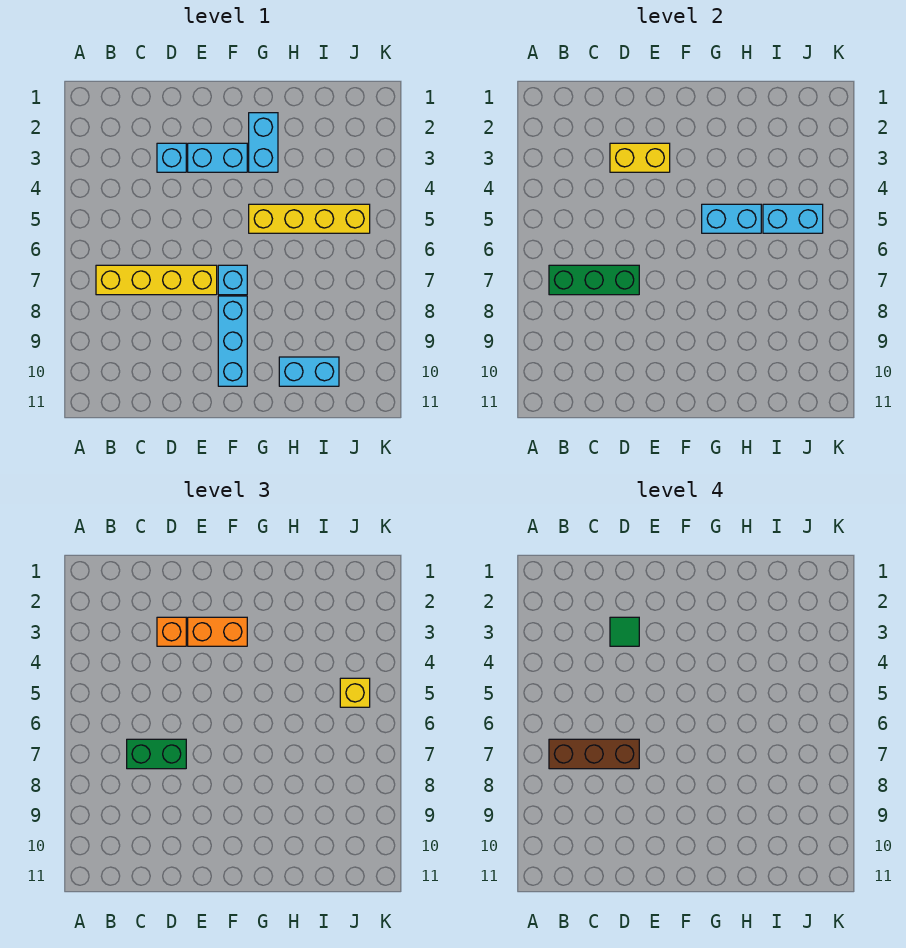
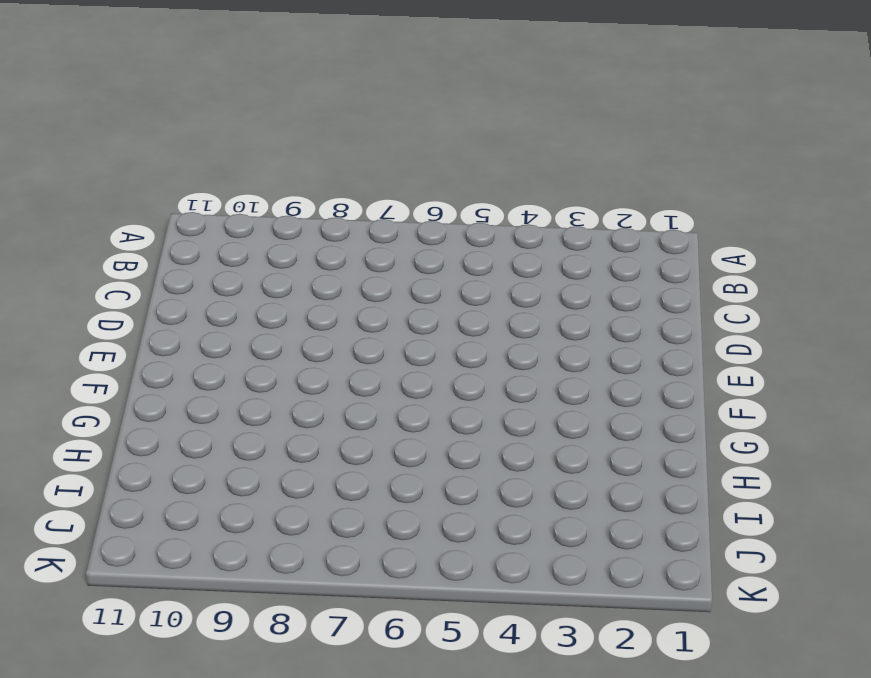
none -> yellow 1x4 brick [96,265,217,295]
none -> cyan 1x1 brick [157,143,186,172]
none -> cyan 1x2 brick [188,143,247,172]

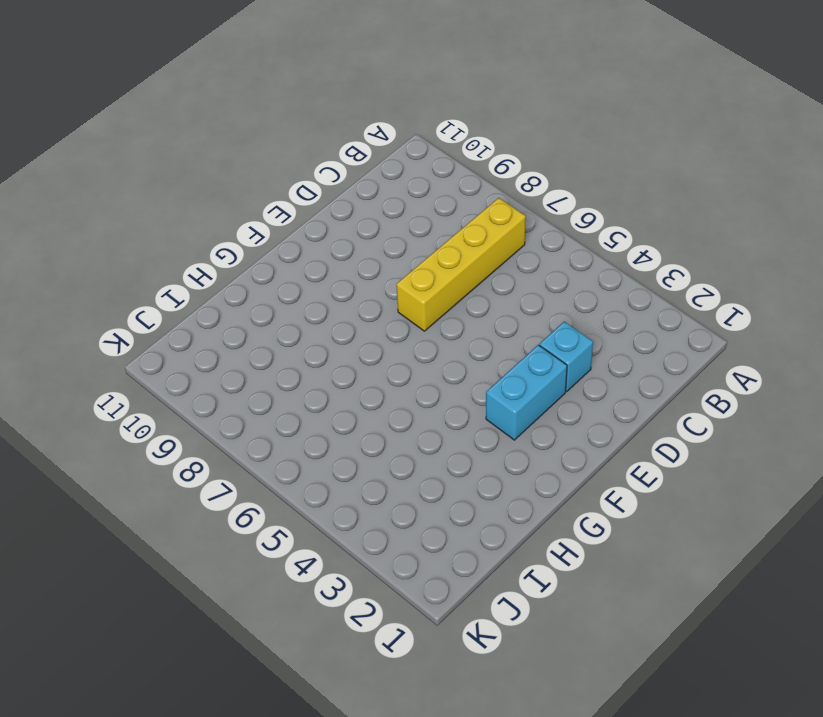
none -> cyan 1x1 brick [218,265,247,295]
none -> cyan 1x3 brick [218,296,247,386]
none -> cyan 1x2 brick [249,113,278,172]

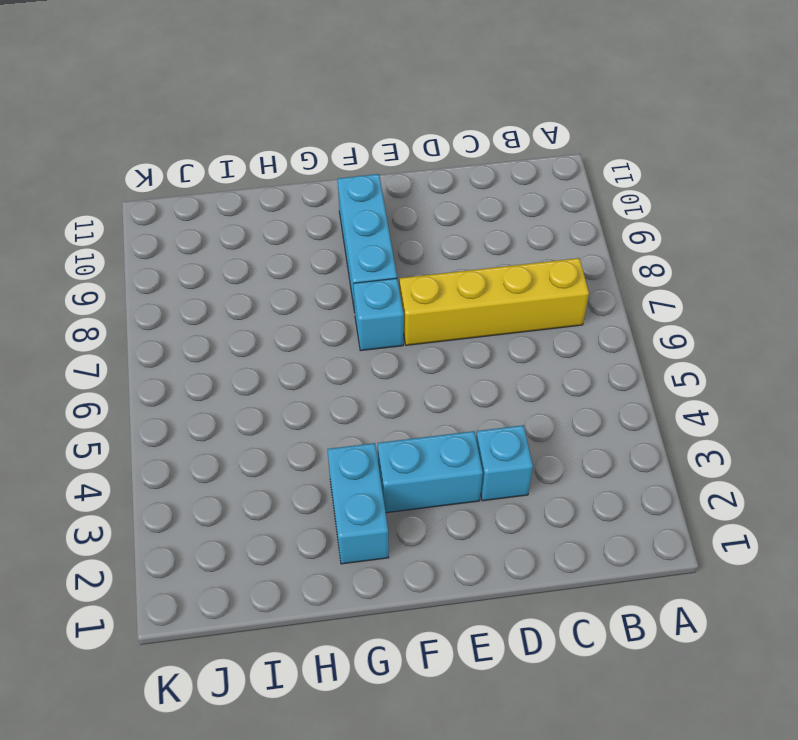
none -> yellow 1x4 brick [249,204,370,233]
none -> cyan 1x2 brick [279,357,339,386]
none -> green 1x3 brick [549,265,639,295]

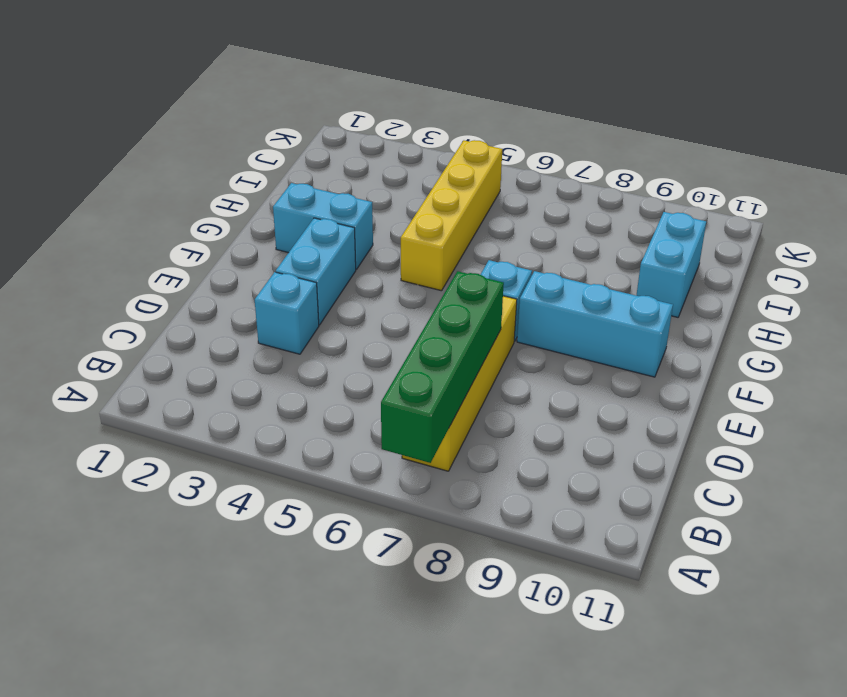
green 1x4 brick [381,271,504,463] -> green 1x3 brick [549,265,639,295]
none -> yellow 1x2 brick [610,143,670,172]
none -> cyan 1x2 brick [702,204,761,233]
none -> cyan 1x2 brick [763,204,823,233]

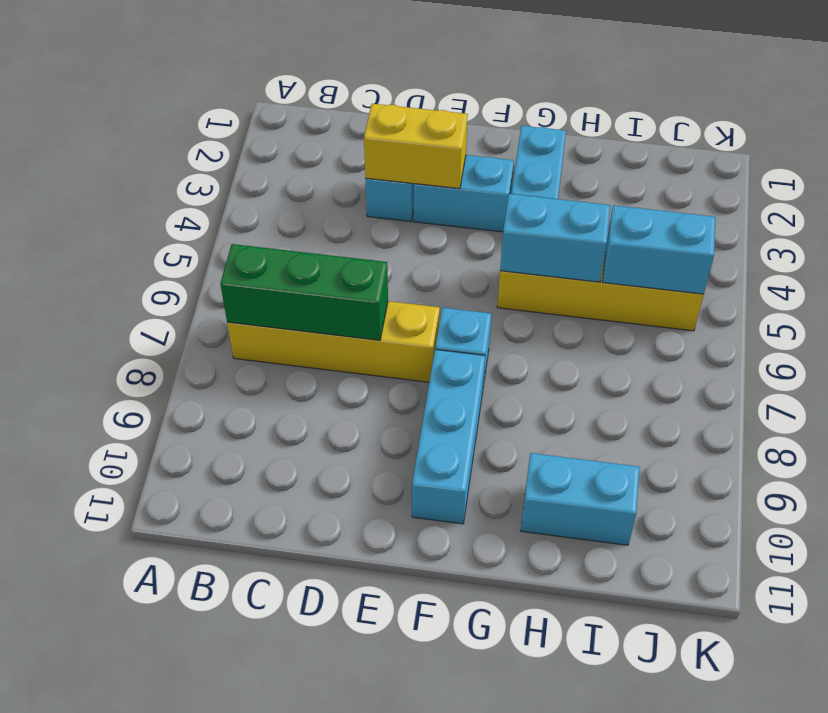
none -> green 1x2 brick [127,739,186,769]
none -> orange 1x1 brick [157,617,186,646]
none -> orange 1x2 brick [188,617,247,646]

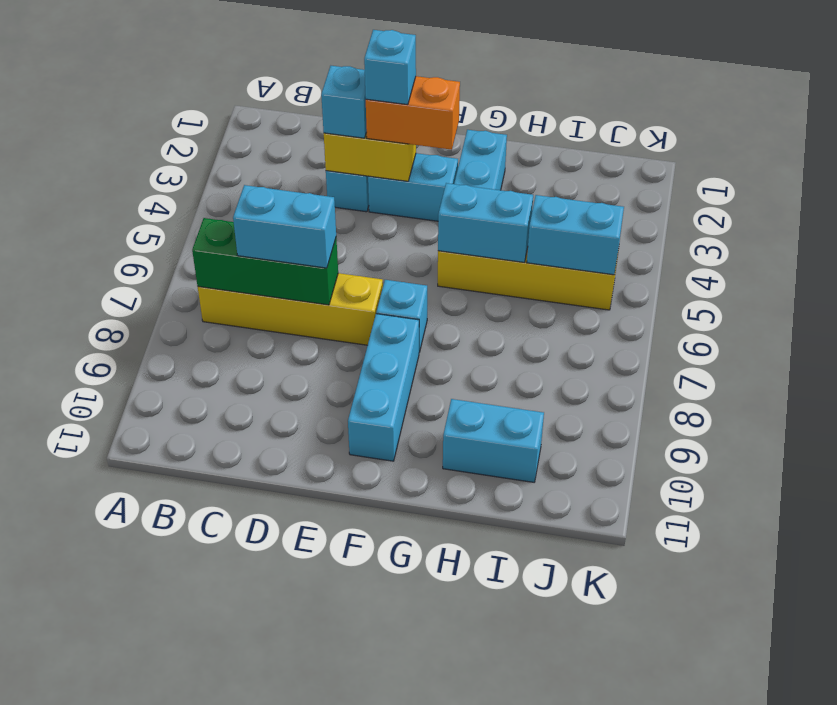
cyan 1x2 brick [233,185,336,268] -> green 1x2 brick [127,739,186,769]
cyan 1x1 brick [321,66,367,138] -> orange 1x1 brick [157,617,186,646]
cyan 1x1 brick [364,30,416,105] -> none
none -> yellow 1x1 brick [340,678,370,707]
none -> brown 1x3 brick [549,739,639,769]
none -> green 1x1 tile [610,617,639,646]

